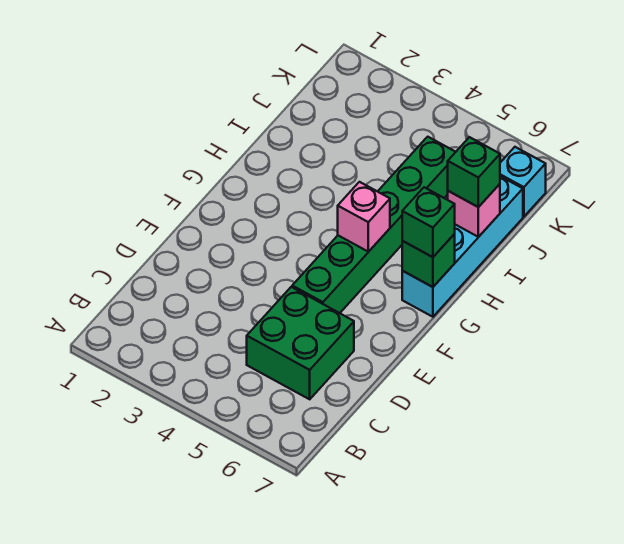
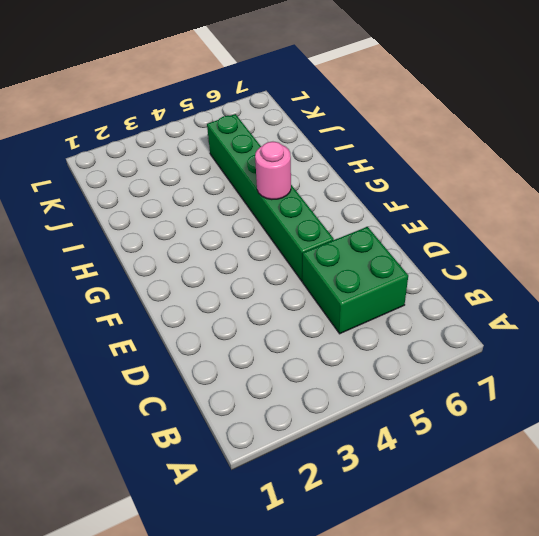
pink 1x1 round brick [255,142,291,200] -> pink 1x1 brick [338,182,390,252]
none -> cyan 1x4 brick [402,176,523,317]
none -> cyan 1x1 brick [500,147,546,217]

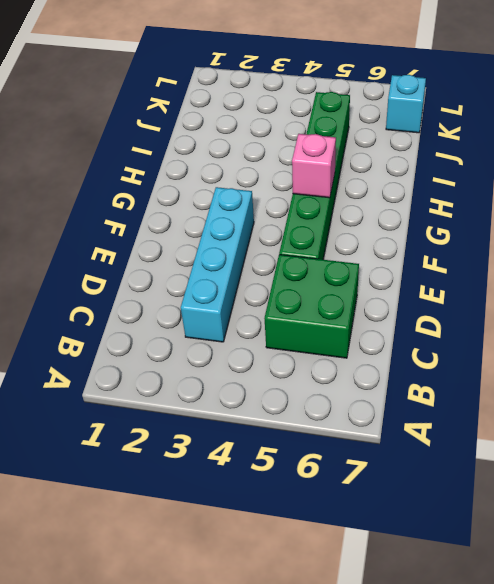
cyan 1x4 brick [181,187,254,342] -> cyan 1x4 brick moved to [402,176,523,317]
none -> green 1x1 brick [402,234,455,287]
none -> pink 1x1 brick [448,184,500,237]

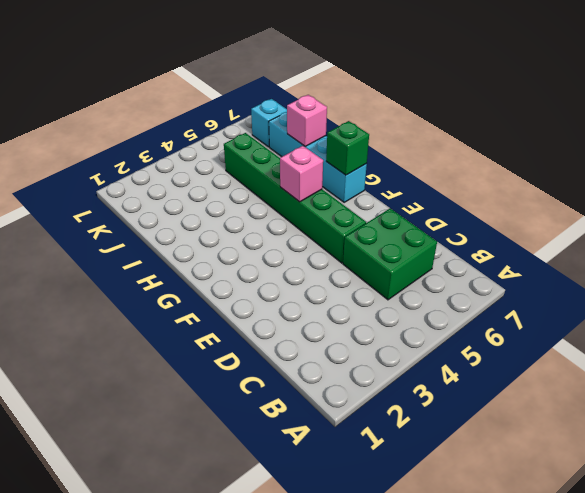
none -> green 1x1 brick [402,187,455,257]
none -> green 1x1 brick [448,137,500,207]

